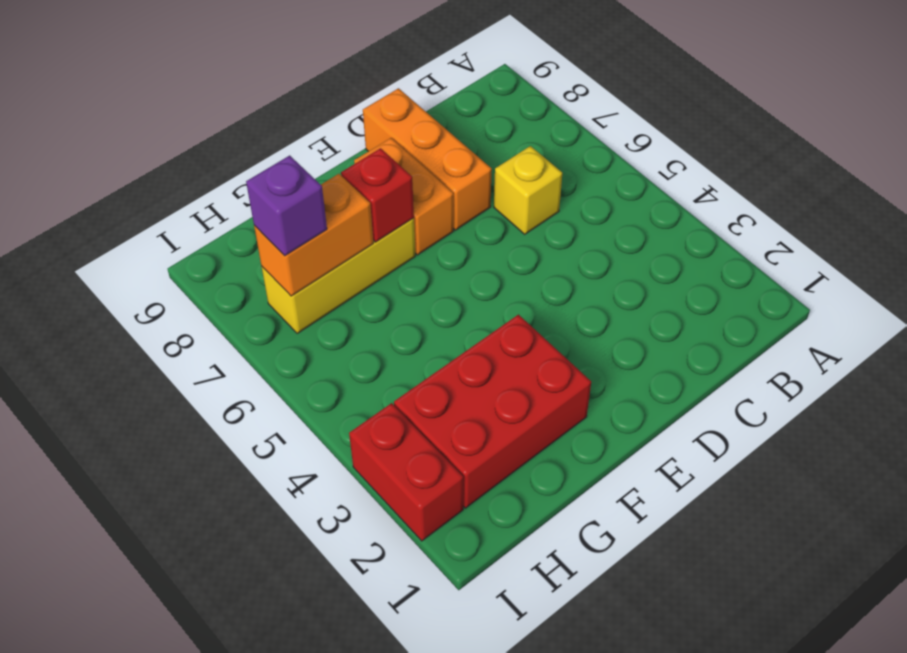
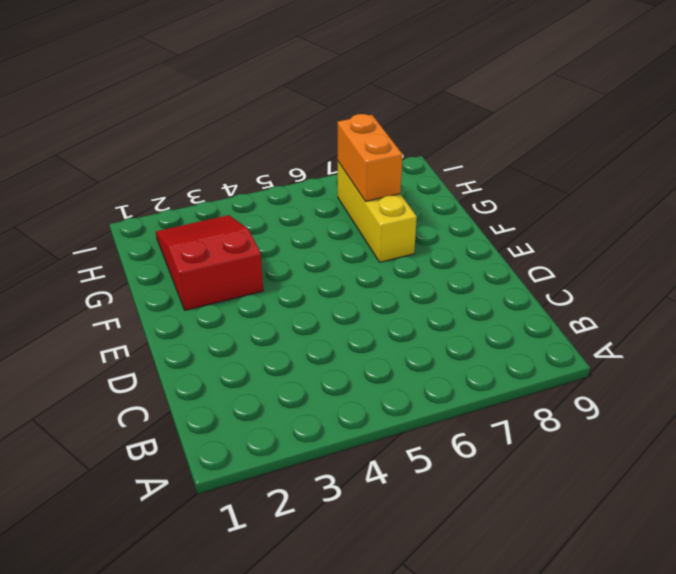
red 2x3 slope [156,215,263,310] -> red 2x3 brick [394,315,591,508]
none -> yellow 1x1 brick [494,146,562,234]
none -> orange 1x3 brick [363,88,492,230]

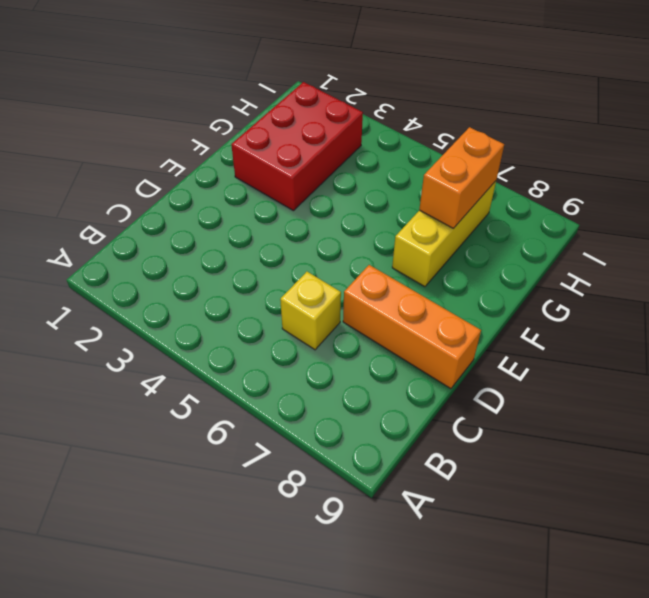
none -> orange 1x2 brick [354,138,453,255]
none -> red 1x2 brick [349,403,463,541]

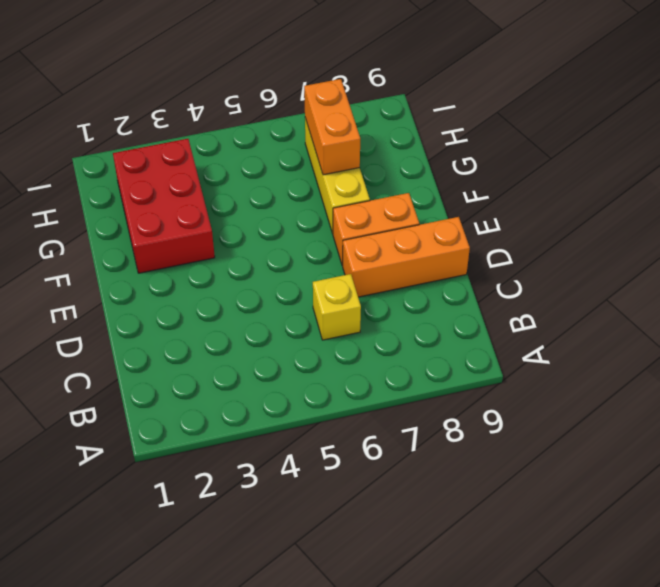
none -> red 1x2 brick [349,403,463,541]
none -> red 1x1 brick [341,148,414,242]

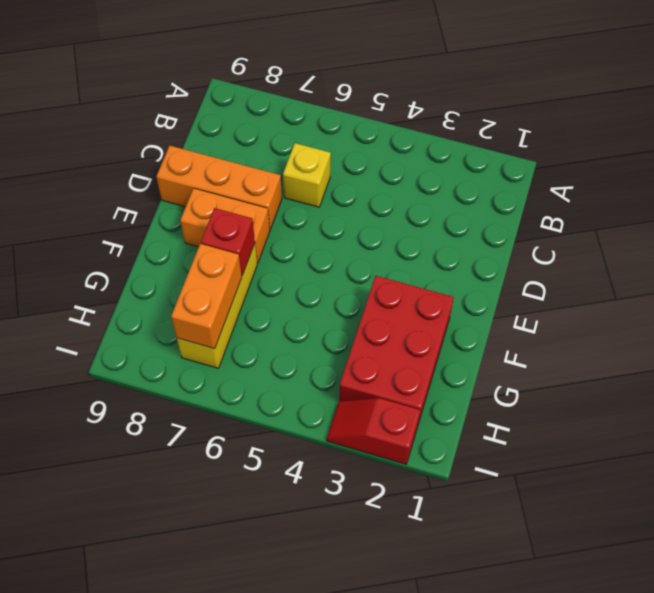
red 1x2 slope [327,398,421,464] -> red 1x2 brick [349,403,463,541]
none -> purple 1x1 brick [246,155,327,256]

